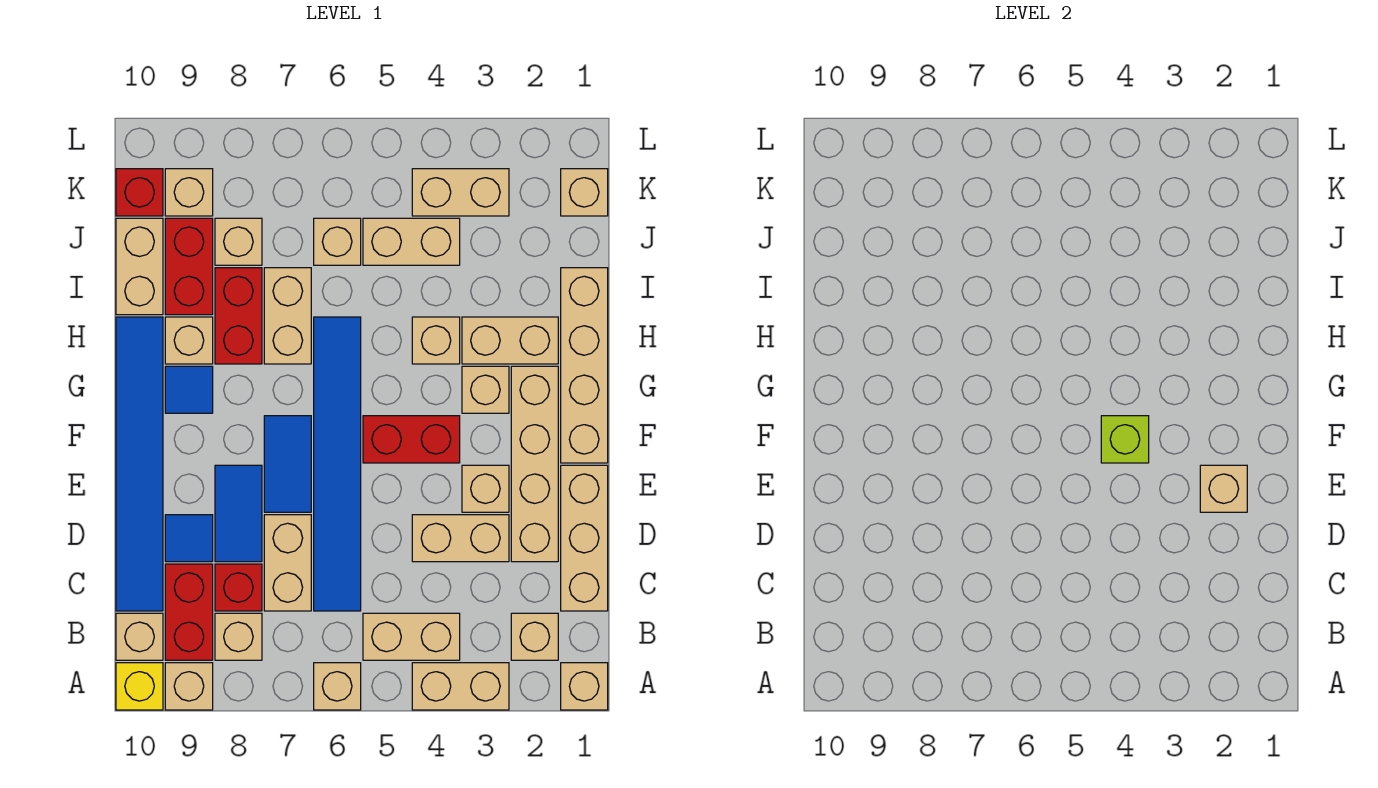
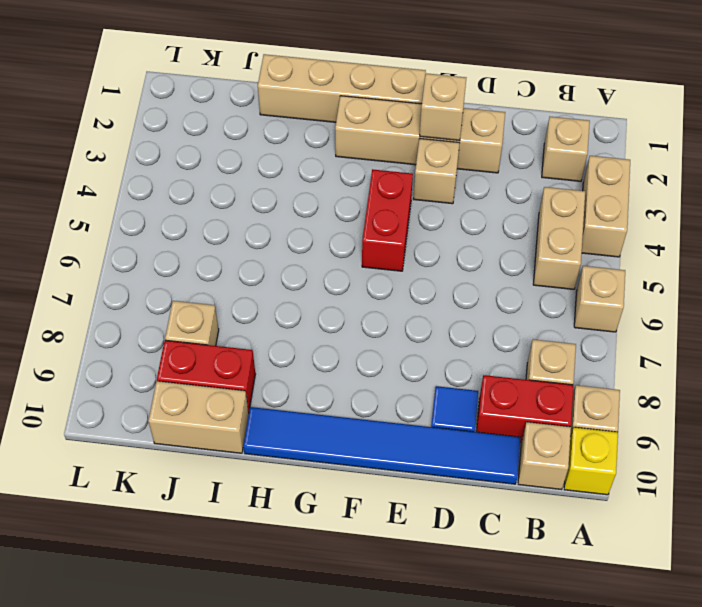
none -> tan 1x1 brick [561,663,608,710]
none -> tan 1x3 brick [561,465,608,611]
none -> blue 1x6 tile [314,317,361,611]
none -> tan 1x2 brick [264,515,311,611]

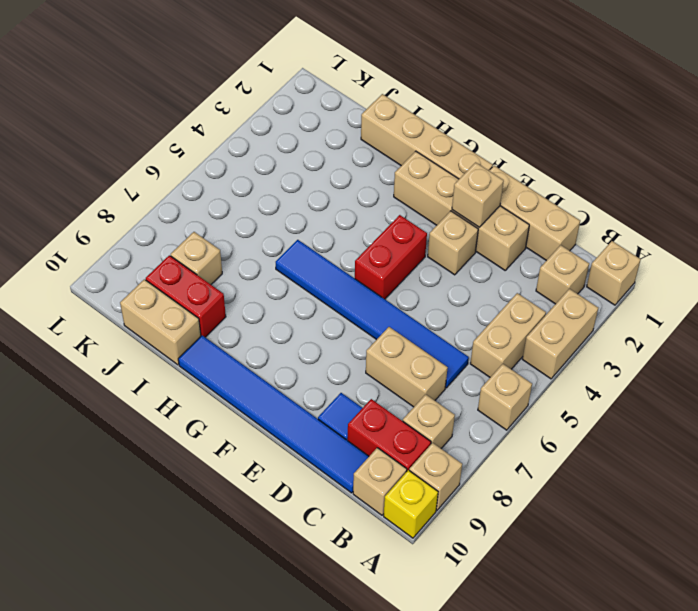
none -> red 1x1 brick [215,564,262,611]
none -> tan 1x2 brick [412,515,509,562]
none -> blue 1x2 tile [215,465,262,562]
none -> blue 1x2 tile [264,416,311,512]

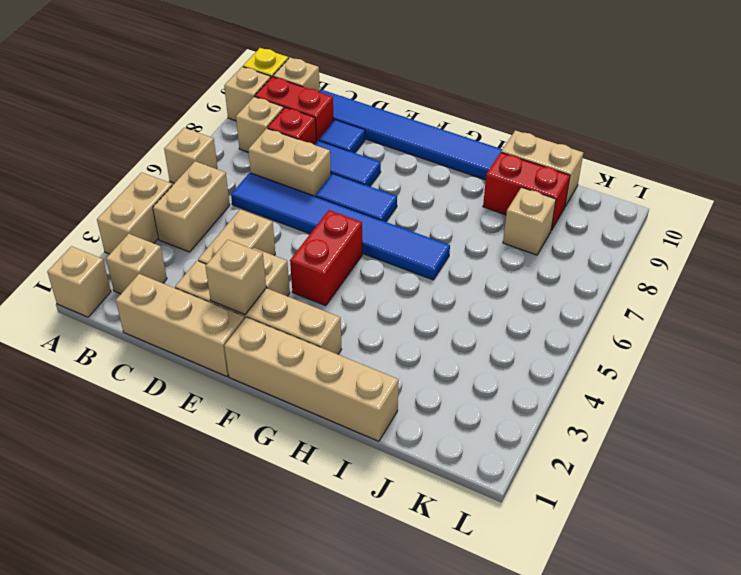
none -> tan 1x1 brick [462,366,509,413]
none -> blue 1x1 tile [165,366,213,413]
none -> tan 1x2 brick [462,317,558,364]
none -> tan 1x1 brick [412,317,460,364]

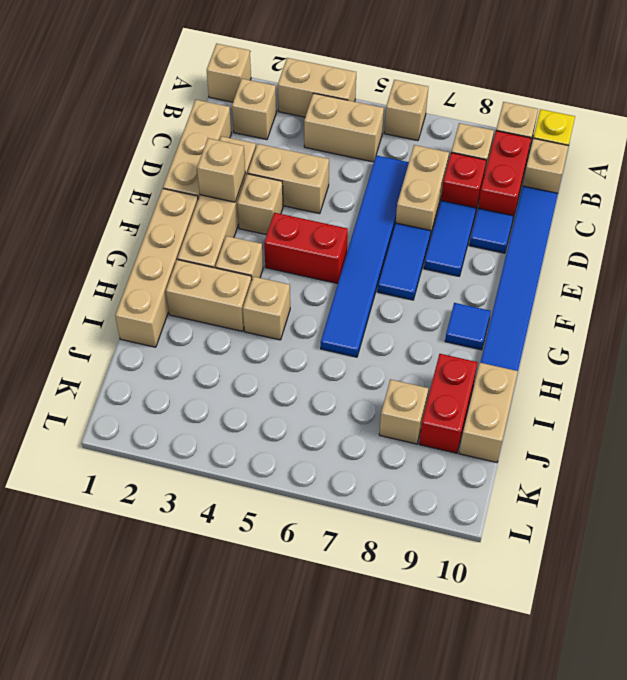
none -> tan 1x2 brick [264,268,311,364]
none -> red 1x2 brick [215,268,262,364]
none -> tan 1x1 brick [165,317,213,364]
none -> tan 1x2 brick [363,218,460,265]

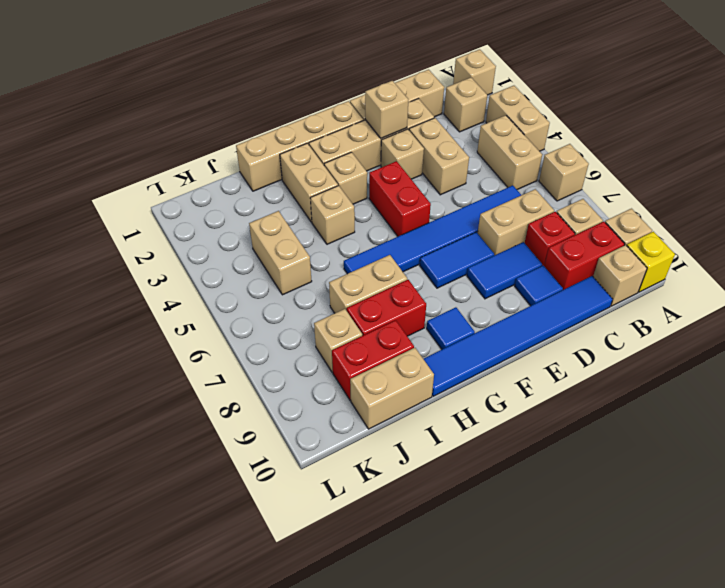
none -> tan 1x1 brick [165,317,213,364]
none -> tan 1x1 brick [314,218,361,265]
none -> tan 1x1 brick [561,169,608,216]
none -> tan 1x2 brick [412,169,509,216]

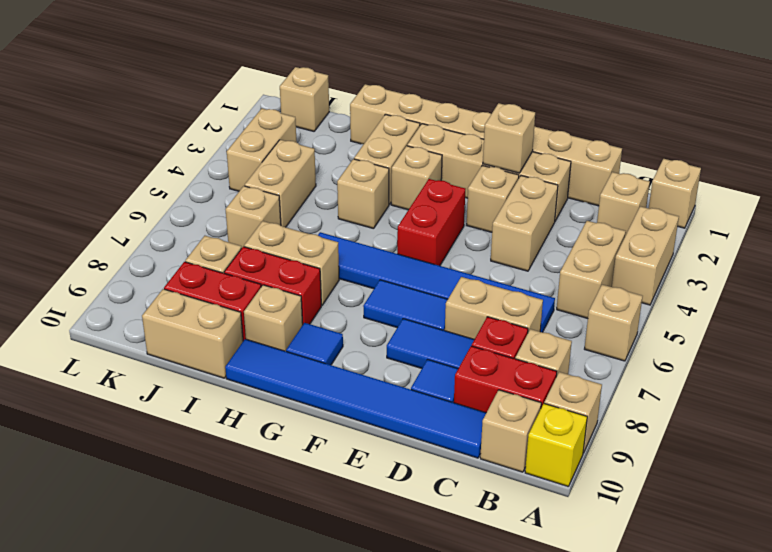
none -> tan 1x1 brick [165,169,213,216]
none -> red 1x1 brick [116,169,163,216]
none -> lime 1x1 brick [1101,416,1149,463]

